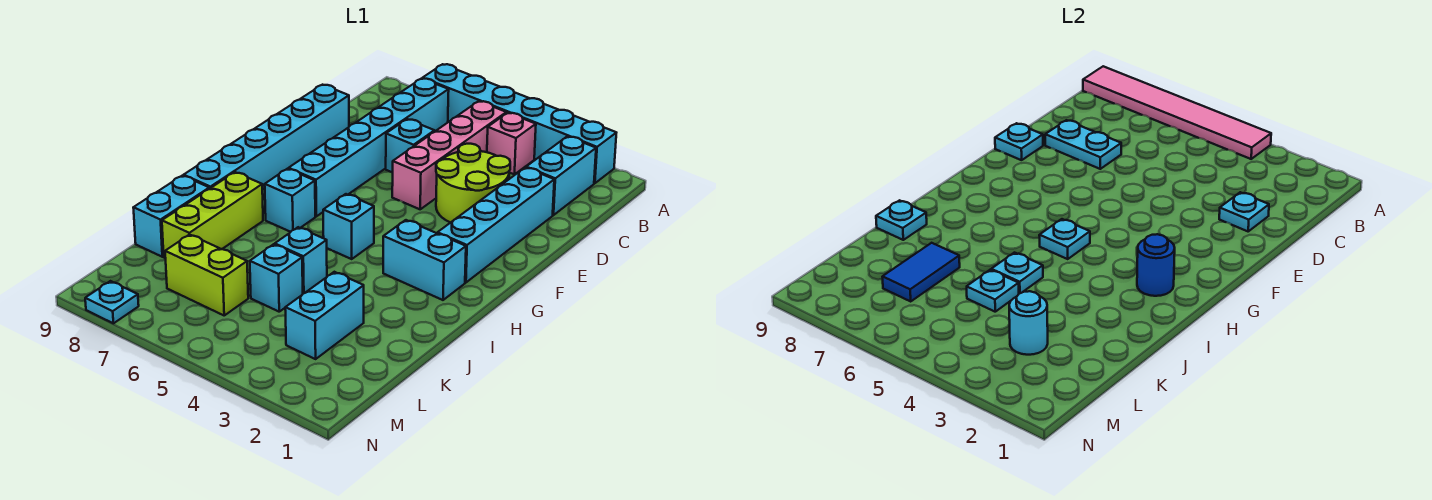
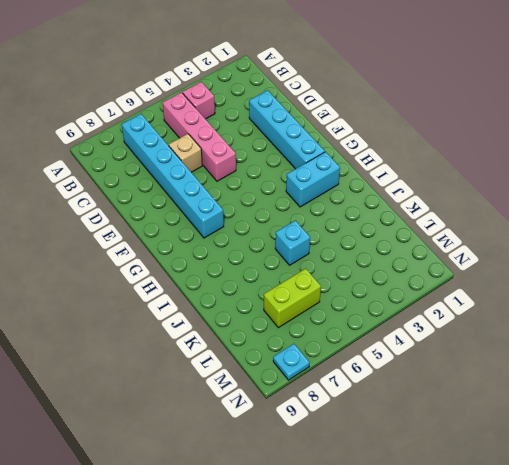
tan 1x1 brick [169,134,202,172] -> cyan 1x1 brick [386,119,435,172]
none -> cyan 1x6 brick [423,64,616,183]
none -> cyan 1x2 brick [526,136,596,215]
none -> lime 2x2 round brick [436,144,510,223]
none -> cyan 1x6 brick [184,85,349,190]

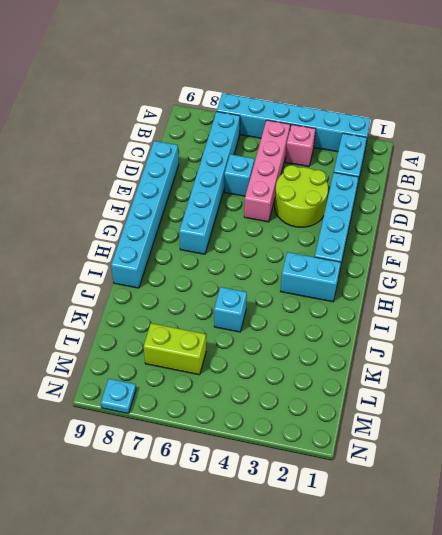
none -> cyan 1x1 brick [323,194,374,259]
none -> cyan 1x1 brick [265,169,315,232]
none -> lime 1x3 brick [162,172,263,258]
none -> cyan 1x2 brick [133,176,209,257]

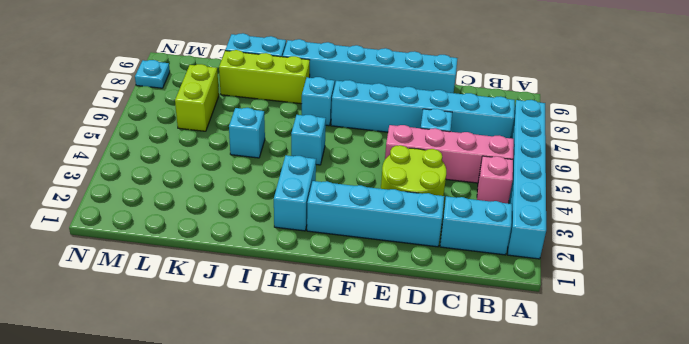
none -> cyan 1x2 brick [285,272,364,359]
none -> cyan 1x1 brick [250,244,303,312]
none -> pink 1x6 tile [1083,66,1271,159]
none -> cyan 1x1 plate [1219,192,1269,231]

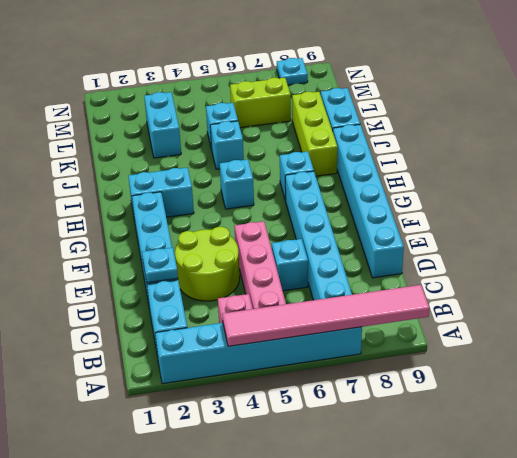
none -> cyan 1x2 plate [1045,120,1121,169]
none -> cyan 1x1 plate [995,123,1043,160]
none -> blue 1x1 round brick [1137,234,1175,296]
none -> cyan 1x1 plate [1039,219,1090,259]

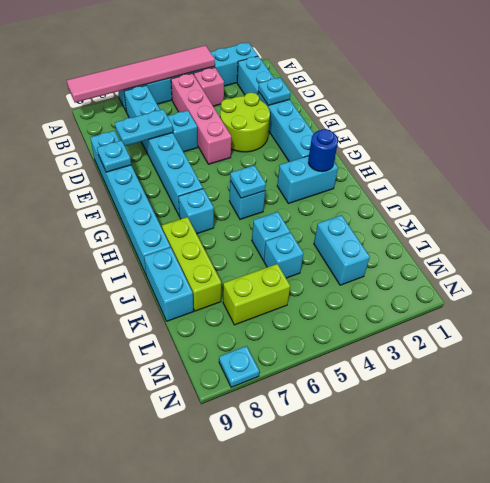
none -> cyan 1x1 plate [991,253,1043,294]
none -> cyan 1x1 plate [876,200,927,240]
none -> cyan 1x1 plate [967,270,1019,312]
none -> blue 1x2 tile [882,243,960,301]

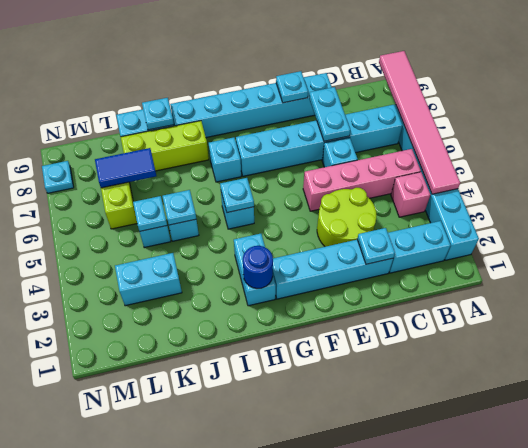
none -> cyan 1x1 round brick [1009,291,1048,355]

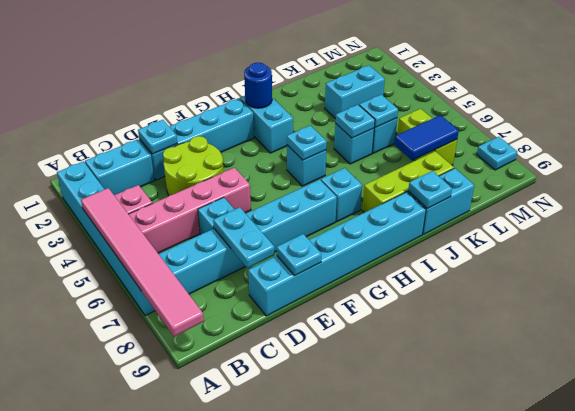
none -> cyan 1x1 round brick [1009,291,1048,355]

